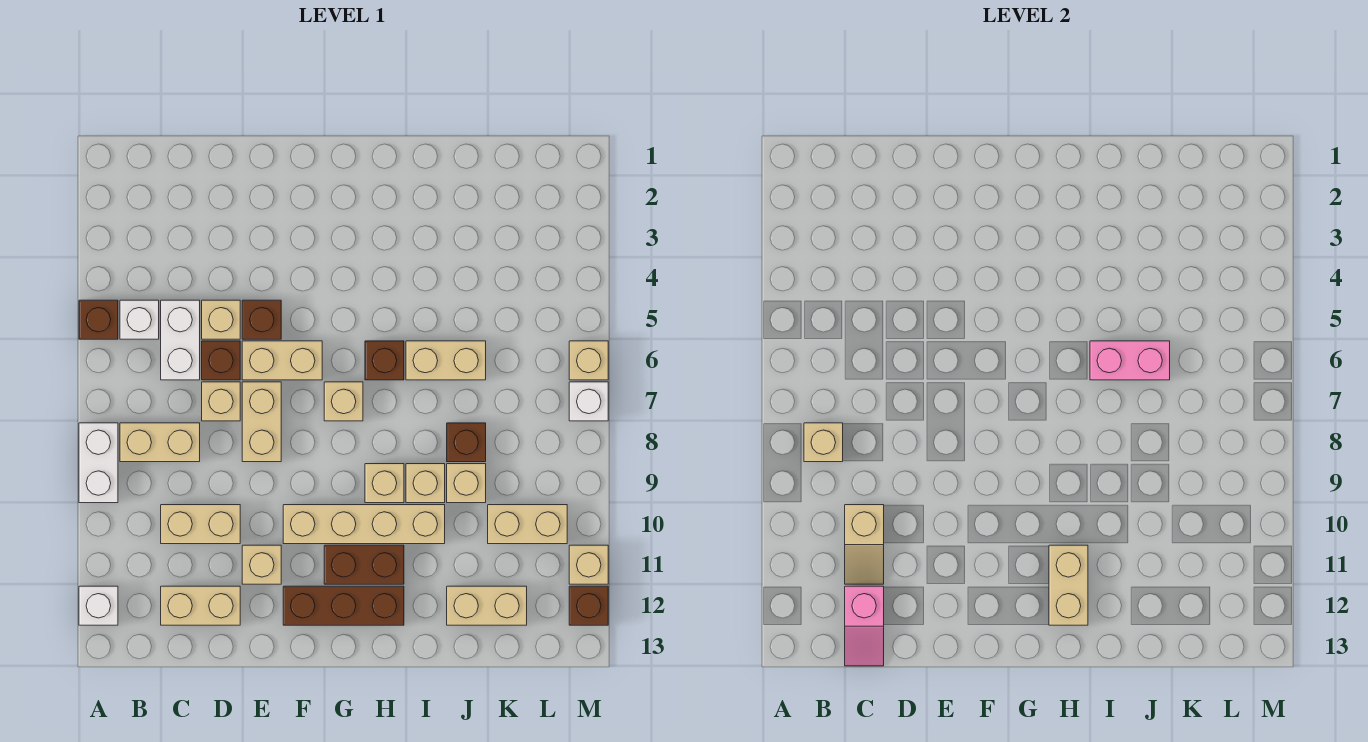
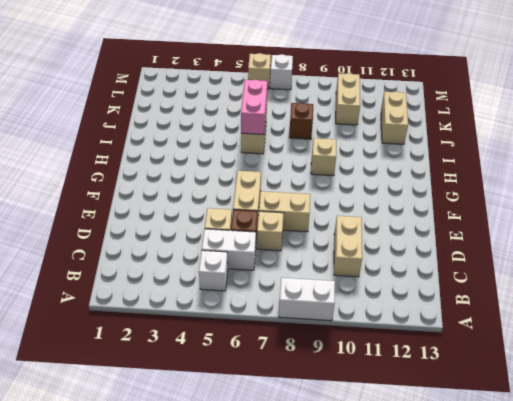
none -> brown 1x1 brick [79,300,118,339]
none -> white 1x1 brick [79,586,118,625]
none -> tan 1x2 brick [120,423,200,462]
none -> tan 1x2 brick [161,586,240,625]

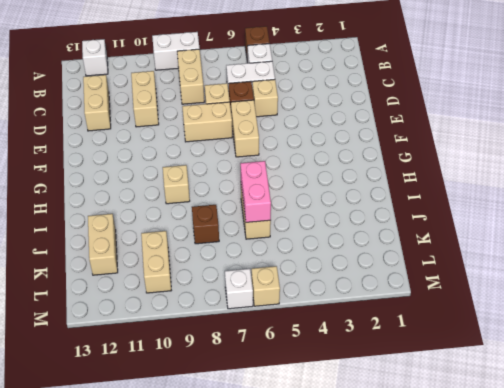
none -> brown 1x1 brick [242,300,281,339]
none -> tan 1x1 brick [242,545,281,584]
none -> tan 1x4 brick [283,505,445,544]
none -> brown 1x3 brick [283,586,404,625]

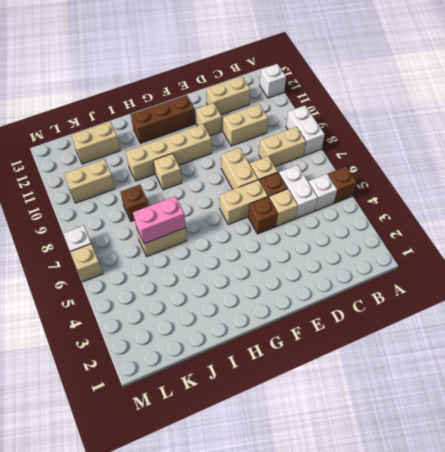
none -> tan 1x1 brick [324,382,363,421]
none -> brown 1x2 brick [324,545,404,584]
none -> brown 1x1 brick [365,341,404,380]
none -> tan 1x1 brick [406,464,445,503]

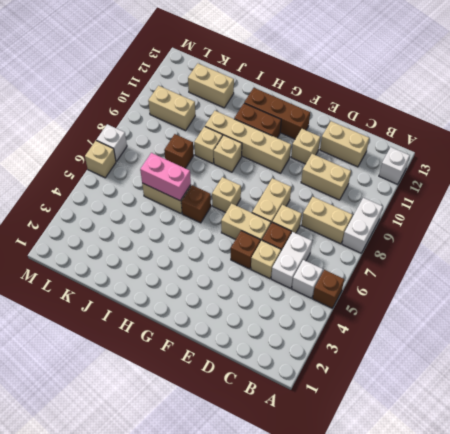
none -> tan 1x1 brick [447,464,486,503]
none -> tan 1x1 brick [569,545,608,584]
none -> brown 1x1 brick [569,586,608,625]
none -> tan 1x1 brick [804,423,843,462]

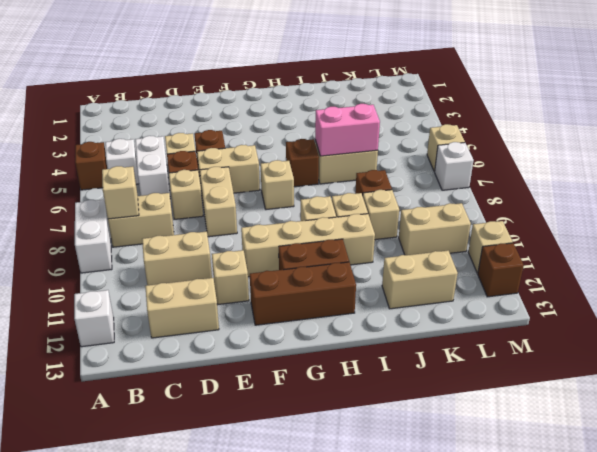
none -> tan 1x2 slope [845,505,884,584]
none -> pink 1x2 slope [845,586,884,666]
none -> tan 1x2 brick [1049,545,1088,625]

